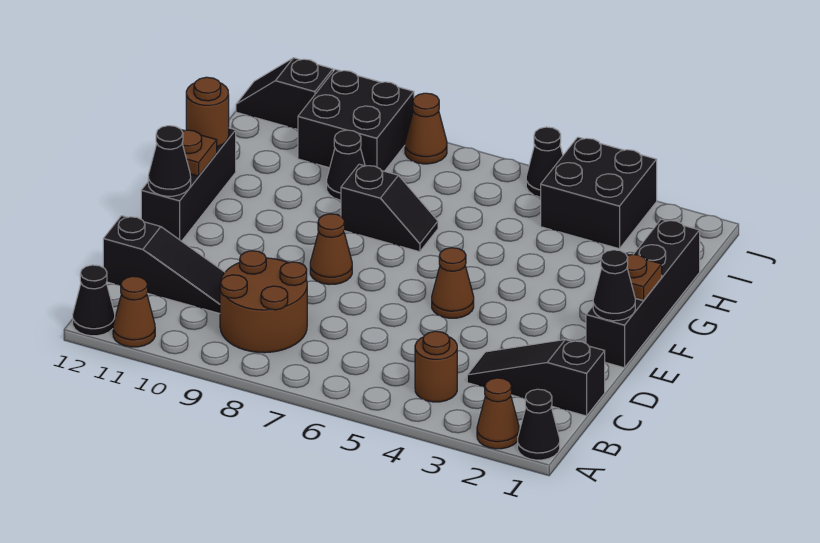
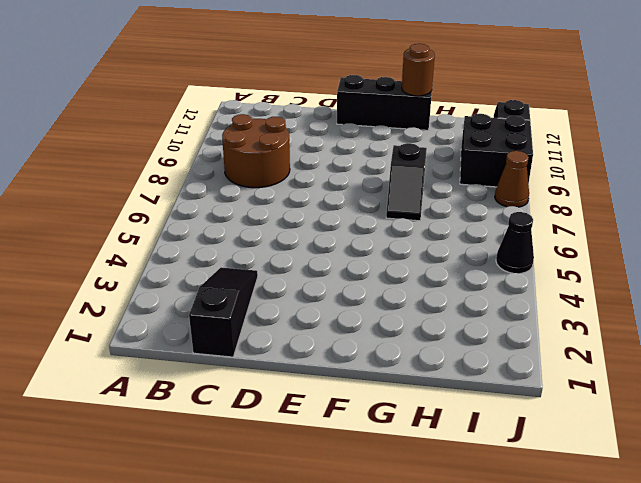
none -> black 1x1 cone [518,389,560,460]
none -> brown 1x1 cone [477,378,519,449]
none -> brown 1x1 cone [113,276,155,347]

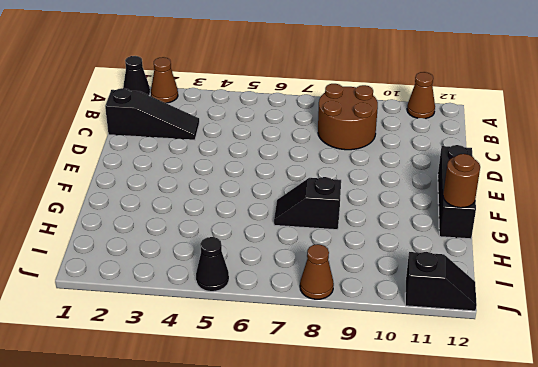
none -> black 1x1 cone [73,265,115,336]
none -> brown 1x1 round brick [415,331,457,402]
none -> black 1x3 slope [103,216,225,314]

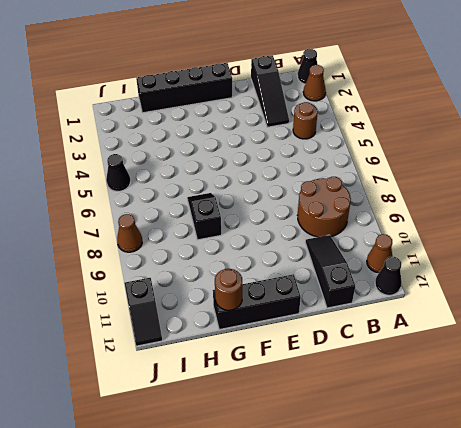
none -> brown 1x1 cone [432,248,474,318]
none -> brown 1x1 cone [310,214,352,284]
none -> black 1x1 cone [327,130,365,200]

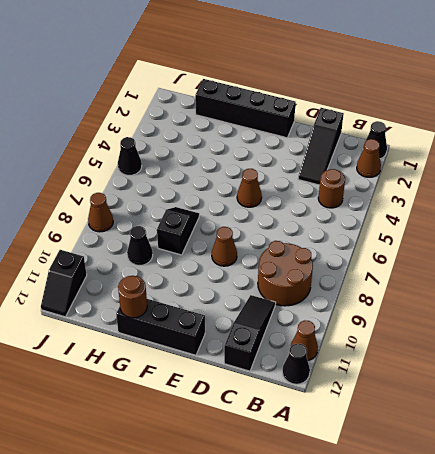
none -> black 2x2 brick [541,137,657,249]
none -> black 2x2 brick [298,69,414,171]
none -> black 1x1 cone [593,250,635,321]

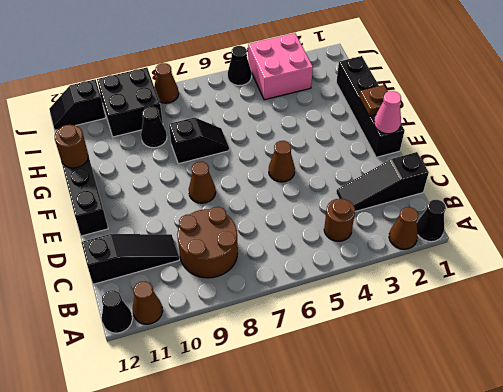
pink 1x1 cone [374,91,401,134] -> black 1x1 cone [593,250,635,321]
pink 2x2 brick [248,33,313,100] -> black 2x2 brick [541,137,657,249]
none -> black 1x1 cone [148,126,191,196]
none -> brown 1x1 plate [181,130,217,176]

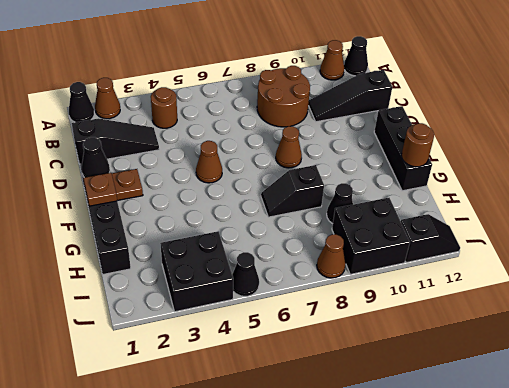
brown 1x1 plate [112,169,143,200] -> brown 1x1 plate moved to [181,130,217,176]
none -> black 1x1 cone [148,126,191,196]

